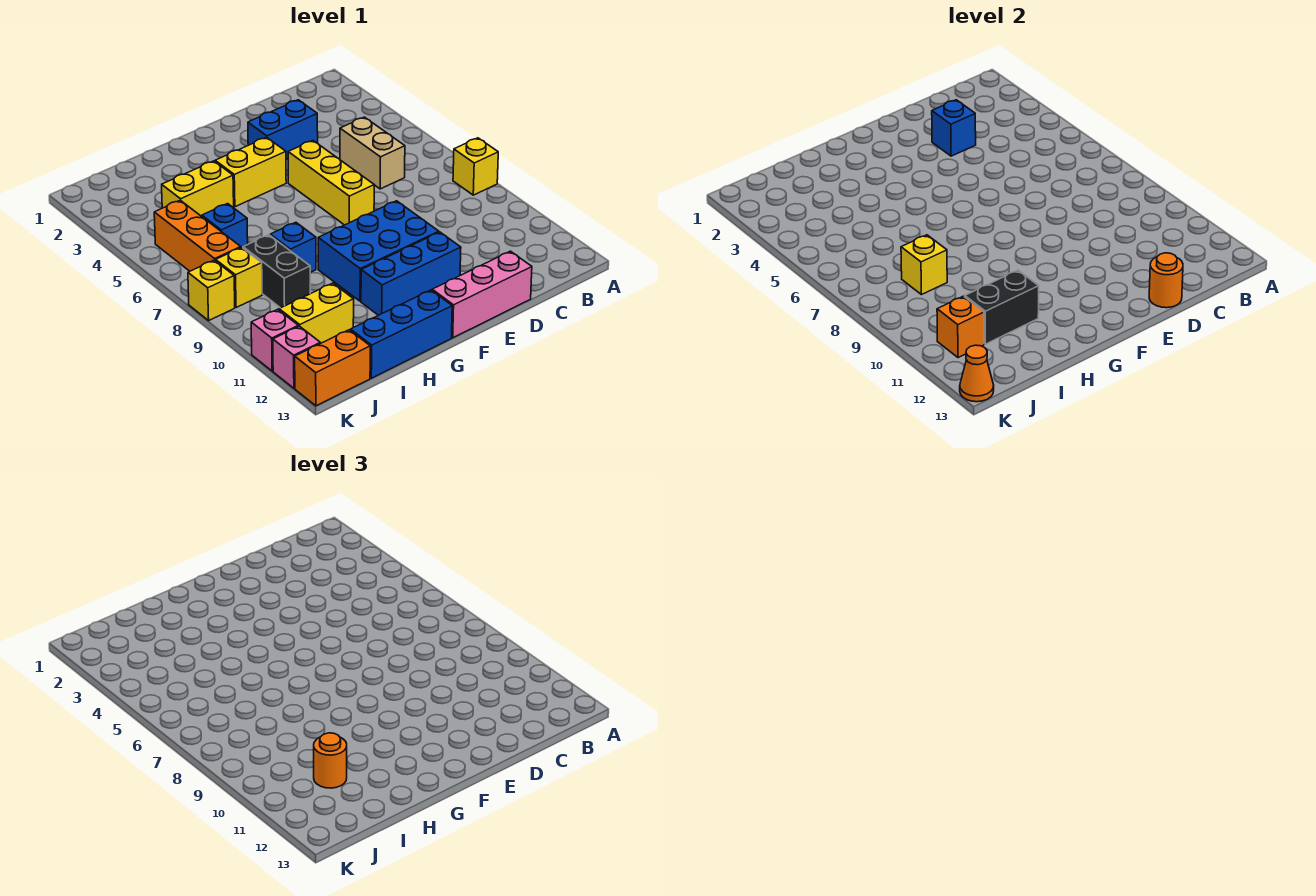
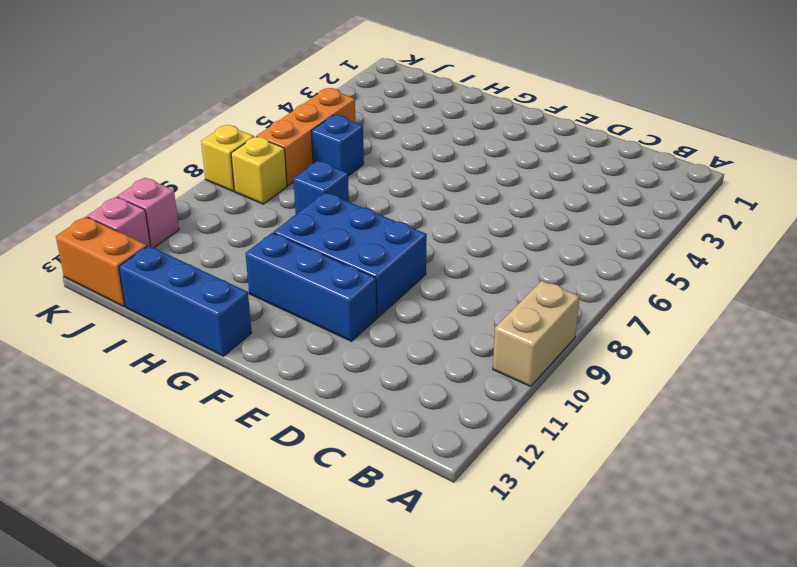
tan 1x2 brick [493,281,580,386] -> tan 1x2 brick moved to [340,117,405,189]
none -> yellow 1x1 brick [453,138,498,195]
none -> blue 1x2 brick [248,100,318,159]
none -> pink 1x3 brick [432,251,532,338]

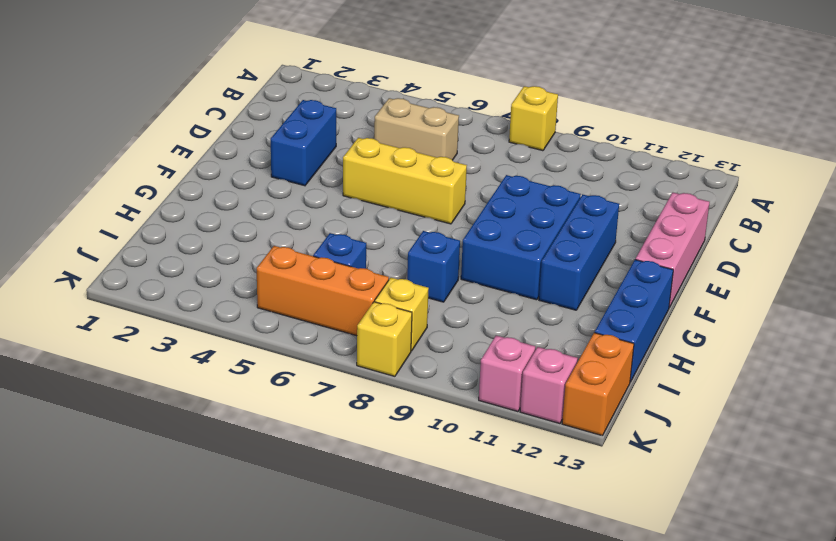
none -> yellow 1x2 brick [215,137,286,207]
none -> yellow 1x2 brick [162,161,234,216]
none -> black 1x2 brick [243,235,310,308]

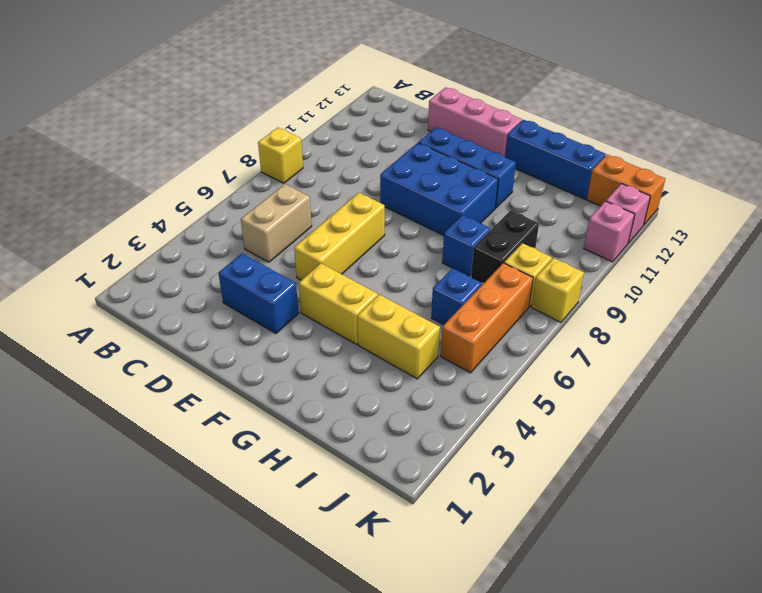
none -> yellow 1x2 brick [279,283,354,343]
none -> blue 1x1 brick [932,100,976,156]
none -> orange 1x1 round brick [1149,253,1183,308]

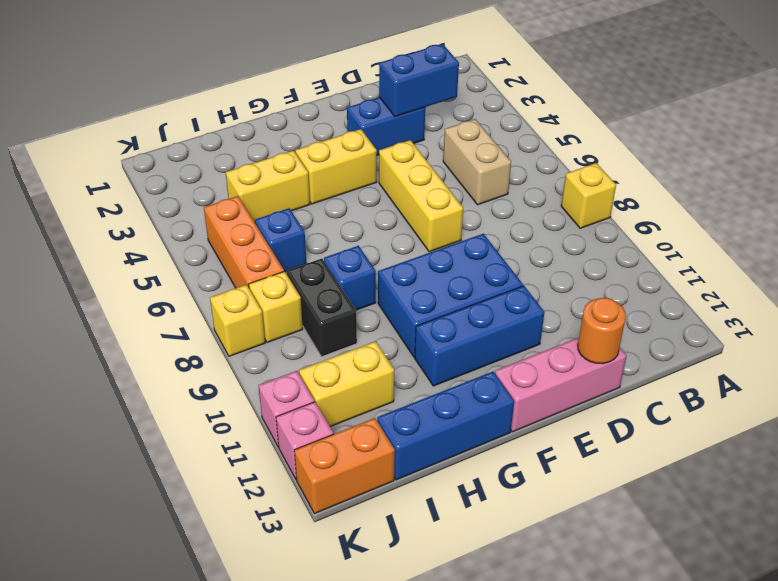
blue 1x2 brick [379,44,459,117] -> blue 1x1 brick [932,100,976,156]
none -> black 1x2 brick [965,270,1039,344]
none -> yellow 1x1 brick [901,235,947,295]
none -> orange 1x1 brick [937,296,984,358]

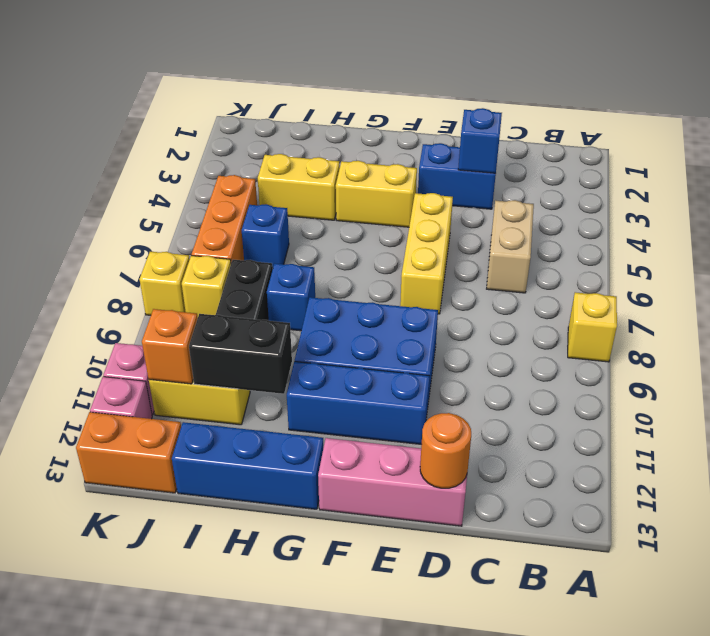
none -> yellow 1x1 brick [901,235,947,295]
none -> orange 1x1 cone [960,345,994,402]
none -> orange 1x1 round brick [314,733,347,788]

